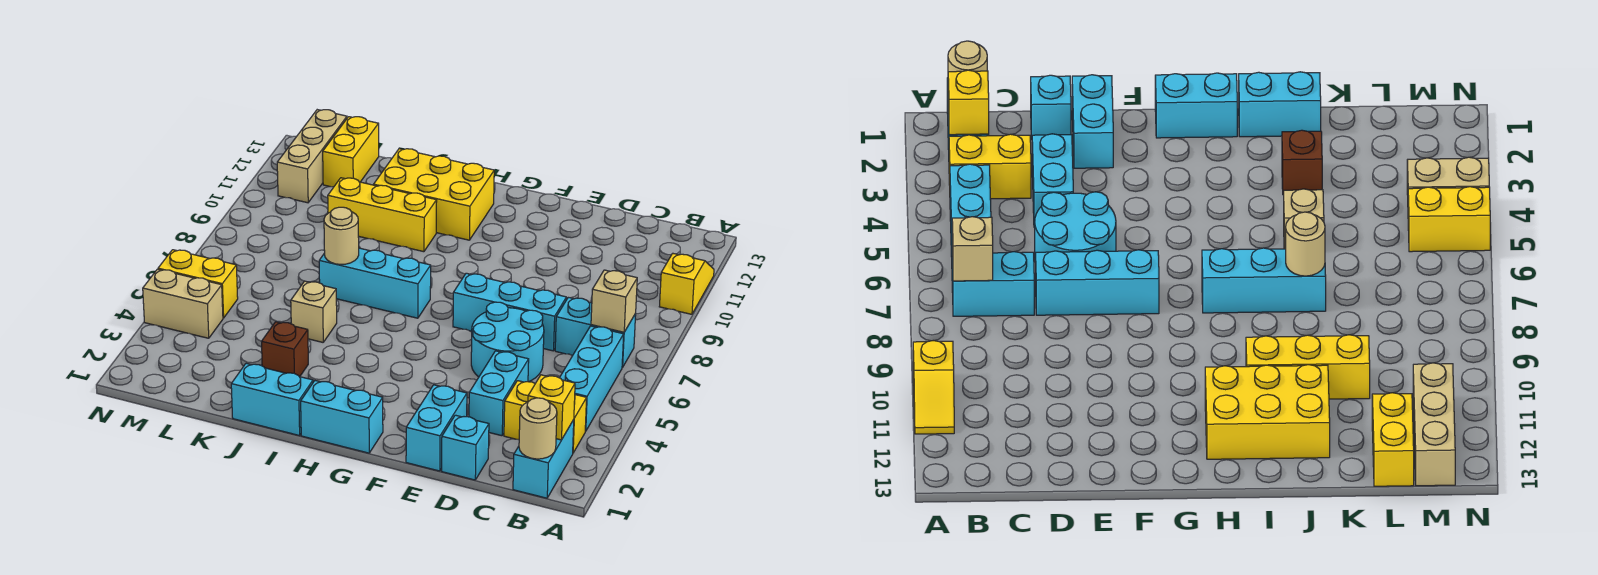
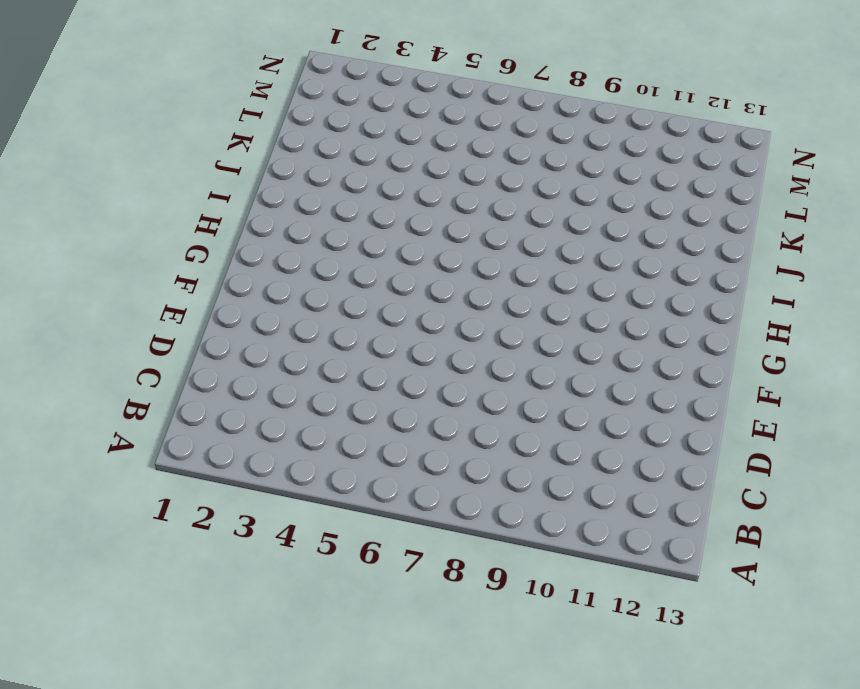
none -> yellow 1x2 slope [659,253,714,314]
none -> cyan 1x2 brick [513,420,574,498]
none -> yellow 1x2 brick [504,381,587,453]

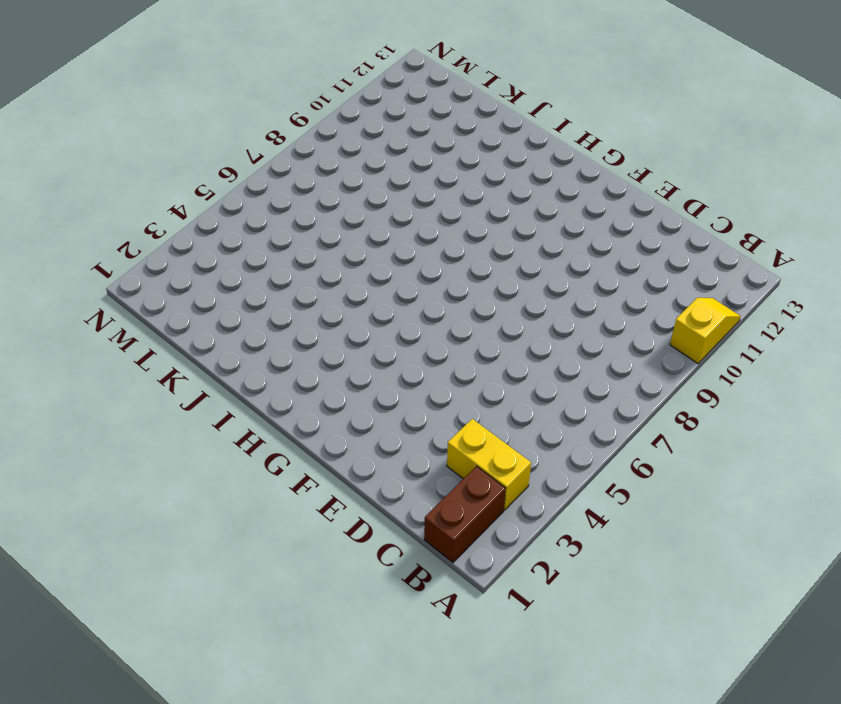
brown 1x2 brick [424,466,506,563] -> cyan 1x2 brick [513,420,574,498]
none -> cyan 1x3 brick [560,326,624,431]
none -> cyan 1x2 brick [555,297,636,367]
none -> cyan 1x1 brick [442,415,489,480]

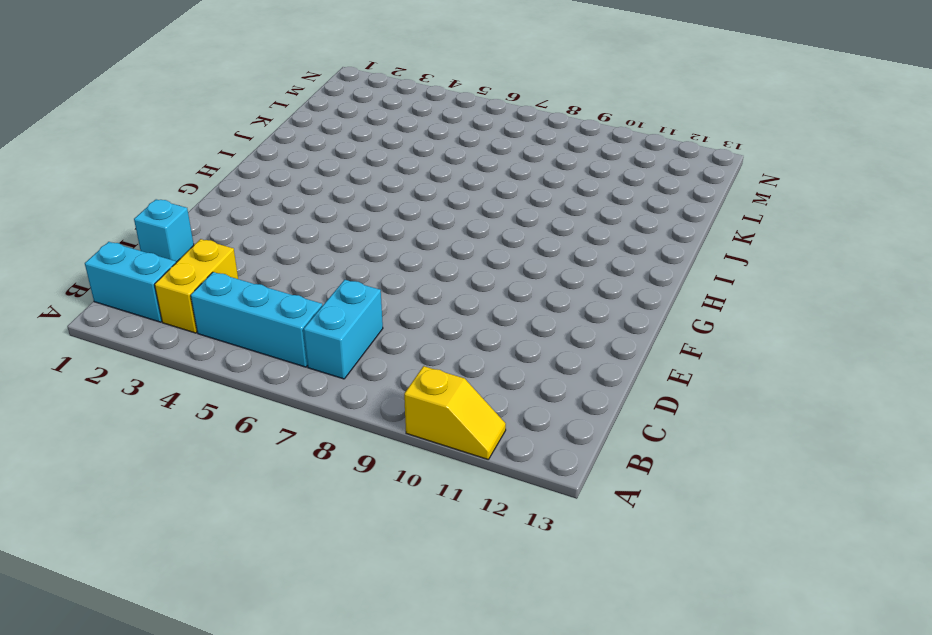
none -> cyan 1x2 brick [469,351,529,436]
none -> cyan 2x2 round brick [471,302,544,382]
none -> cyan 1x3 brick [453,273,566,351]

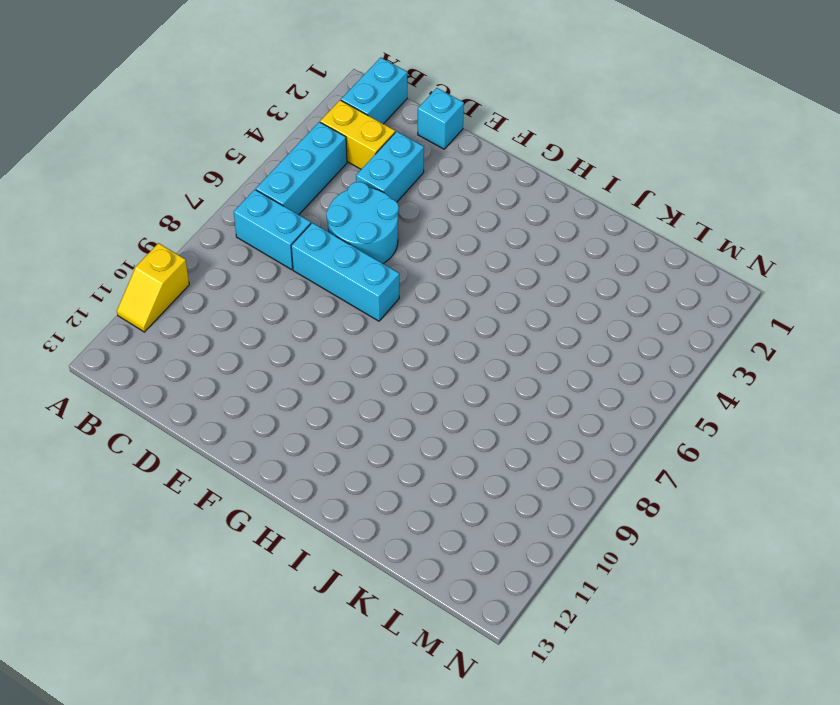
none -> cyan 1x2 brick [406,385,467,471]
none -> cyan 1x2 brick [301,381,383,453]
none -> cyan 1x3 brick [319,248,431,318]

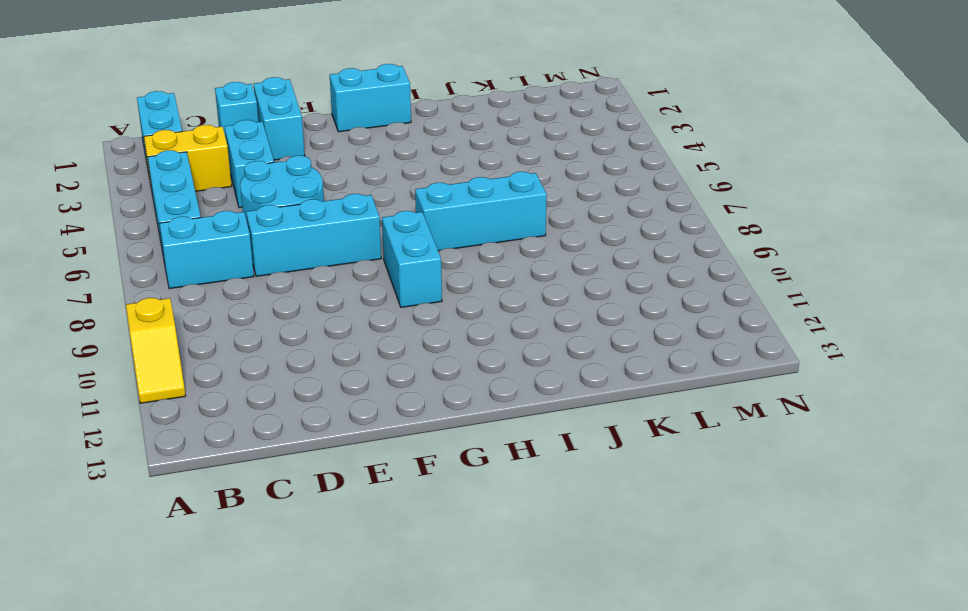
cyan 1x2 brick [382,211,442,307] -> cyan 1x2 brick turned to [231,363,313,436]
none -> yellow 2x3 brick [374,149,494,240]
none -> yellow 1x3 brick [328,178,437,252]
none -> brown 1x1 brick [262,322,308,377]

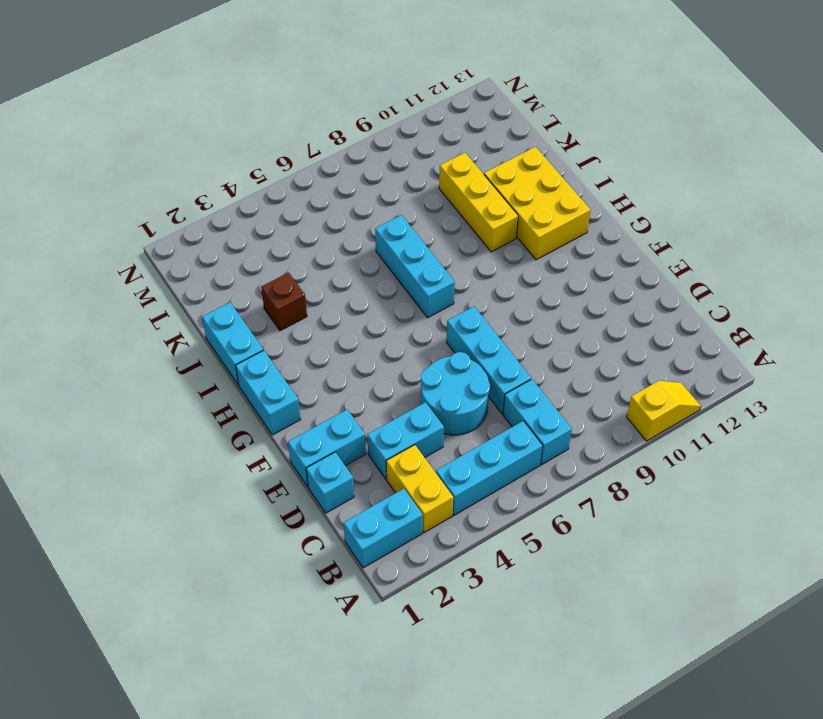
none -> tan 1x1 brick [291,281,337,342]
none -> yellow 1x2 brick [323,117,379,187]
none -> tan 1x2 brick [143,269,223,338]

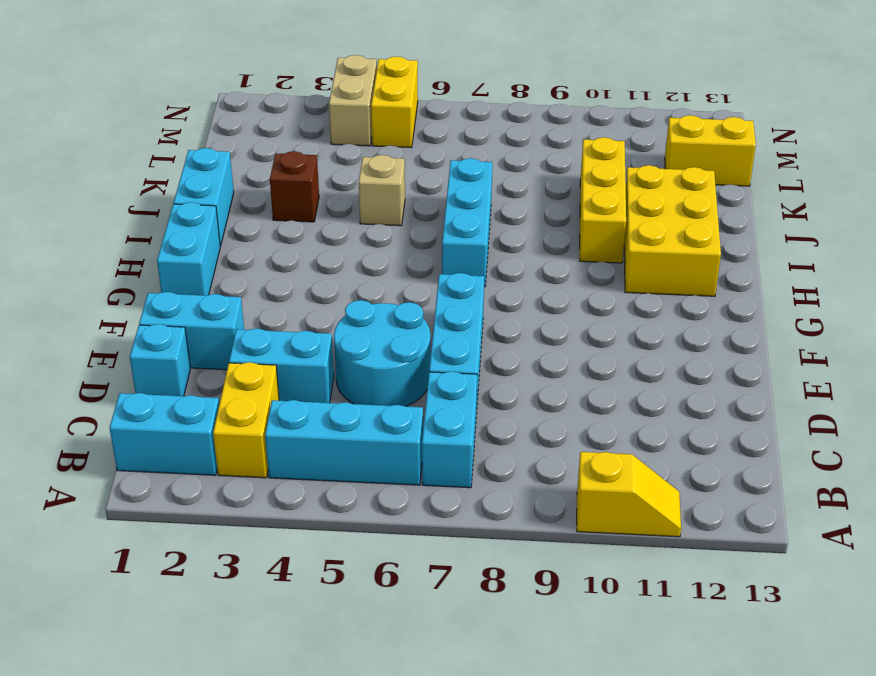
none -> tan 1x3 brick [277,110,347,203]
none -> tan 1x1 round brick [519,398,557,459]
none -> yellow 1x1 brick [528,375,575,440]

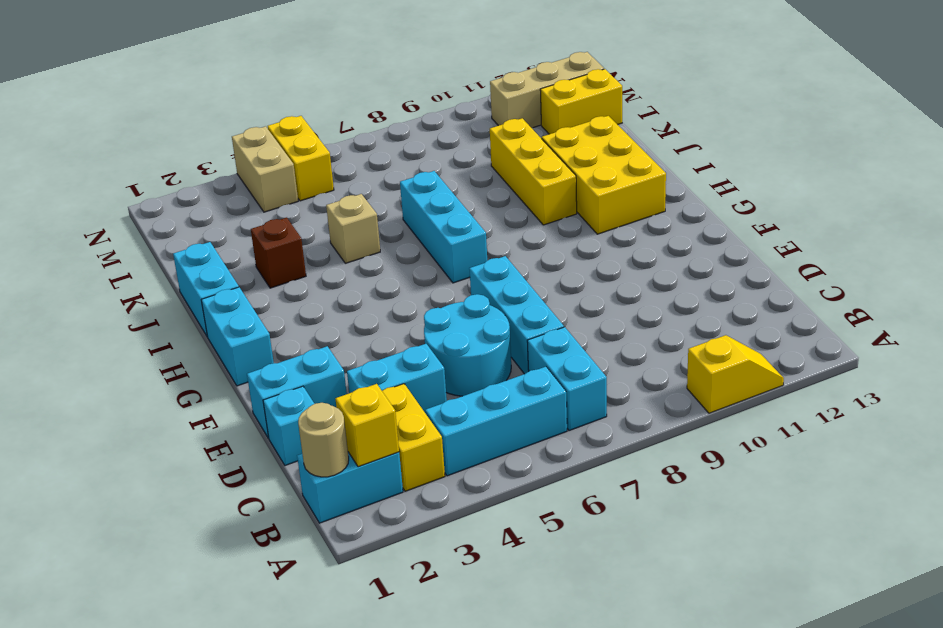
none -> tan 1x1 brick [591,270,637,332]
none -> tan 1x1 round brick [324,207,359,265]

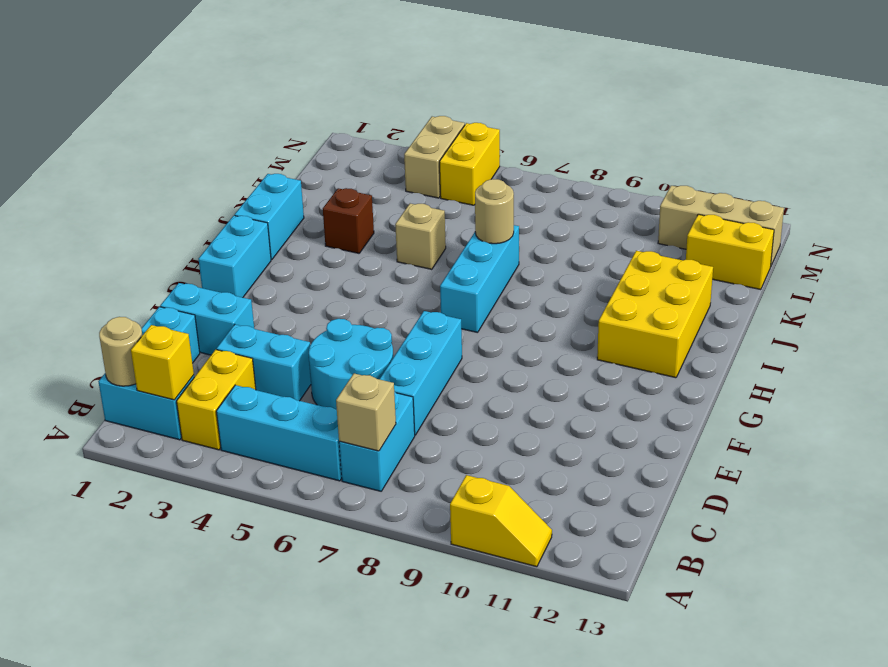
none -> yellow 1x3 brick [328,178,437,252]

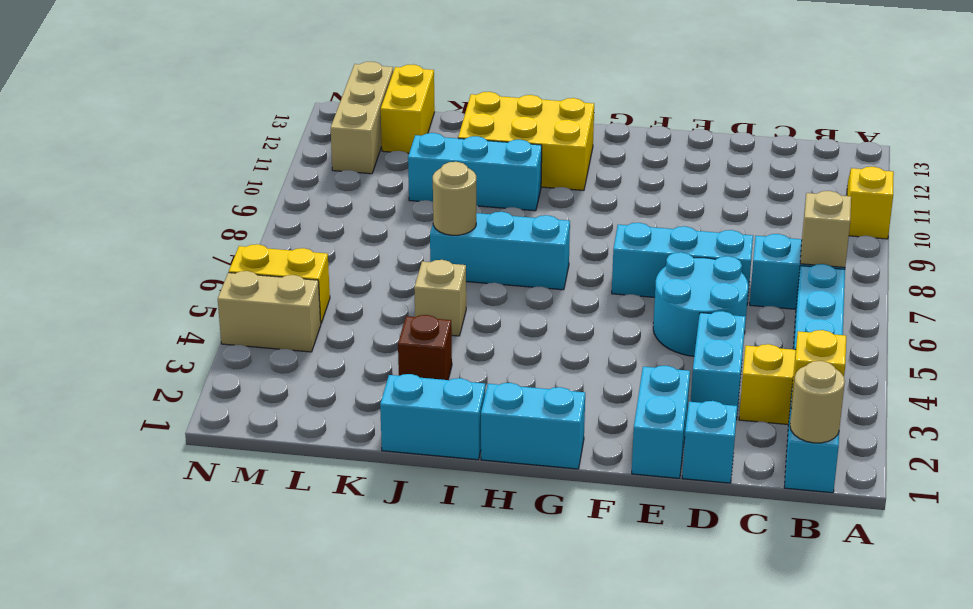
cyan 1x3 brick [408,133,542,211] -> yellow 1x3 brick [328,178,437,252]

